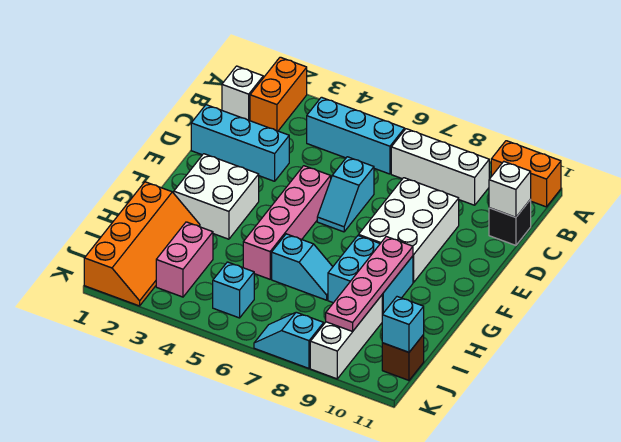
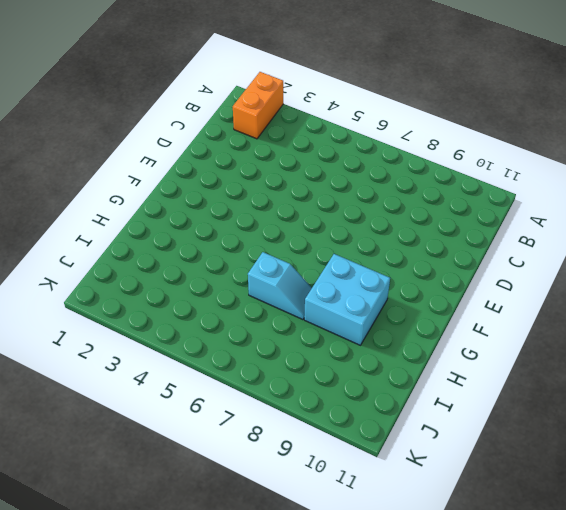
none -> orange 1x2 brick [491,141,561,207]
none -> white 1x1 brick [222,66,263,121]
none -> cyan 1x3 brick [307,97,405,174]

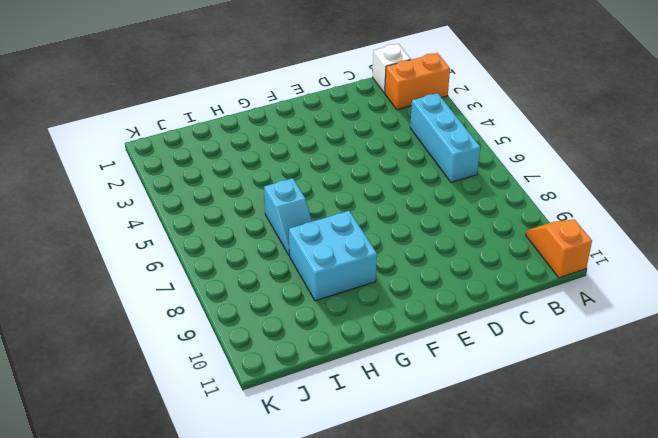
orange 1x2 slope [526,219,592,278] -> orange 1x2 brick [491,141,561,207]
none -> white 1x3 brick [391,129,489,205]
none -> black 1x1 brick [489,200,531,245]
none -> cyan 1x3 brick [191,105,289,181]

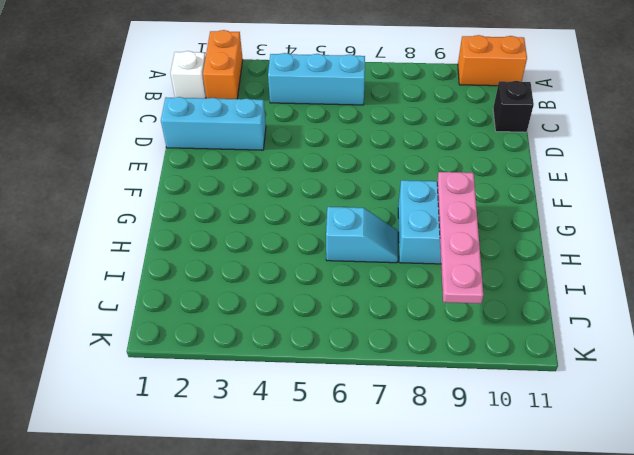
none -> white 1x3 brick [391,129,489,205]
none -> cyan 1x2 slope [317,157,374,232]
none -> white 2x3 brick [359,178,459,282]

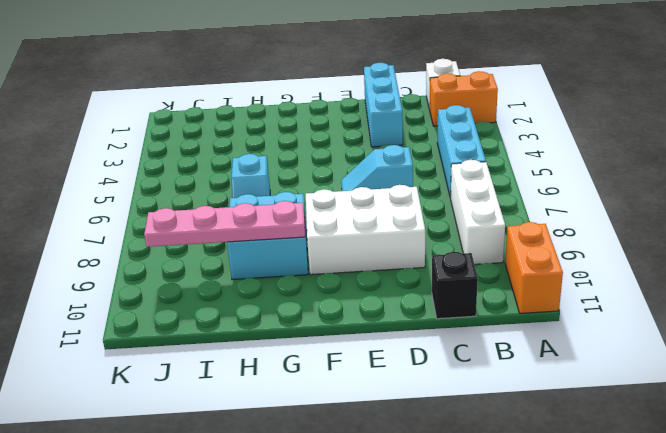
none -> pink 1x4 brick [243,166,331,279]
none -> white 2x2 brick [174,154,259,239]
none -> orange 2x4 slope [84,182,200,306]

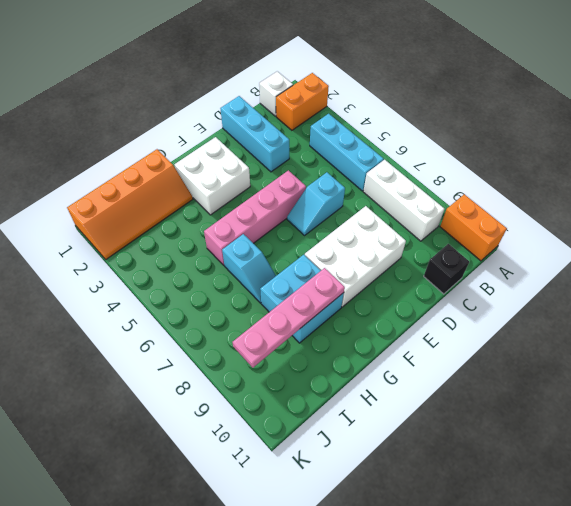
none -> pink 1x2 brick [156,222,213,297]
none -> white 1x3 brick [310,295,382,379]
none -> cyan 1x1 brick [213,262,254,318]

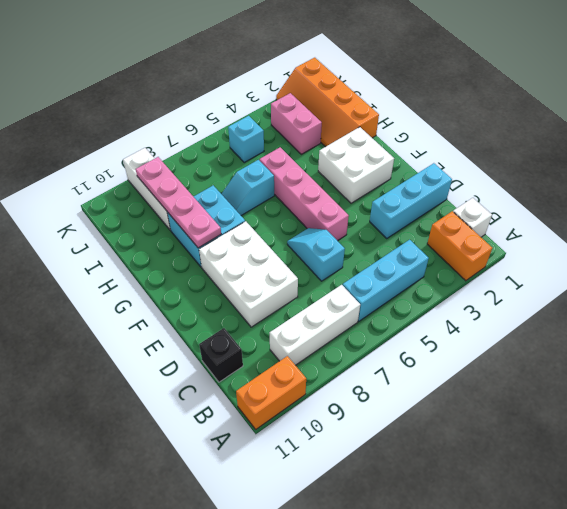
none -> brown 1x1 brick [382,335,424,380]
none -> cyan 1x2 slope [254,312,324,368]
none -> white 1x1 brick [489,162,531,217]

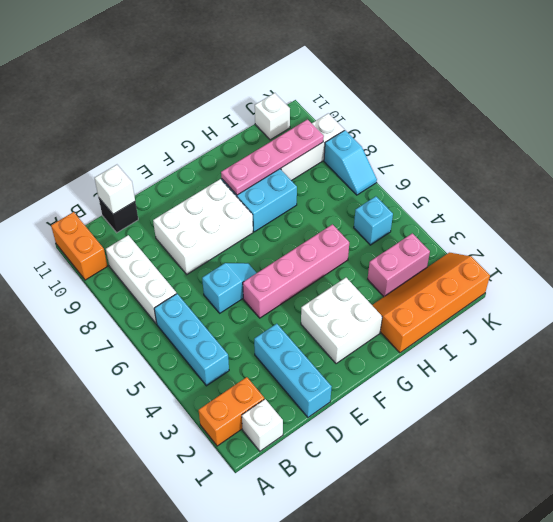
white 1x1 brick [255,93,290,140] -> brown 1x1 brick [382,335,424,380]
none -> cyan 1x2 slope [272,234,333,300]
none -> cyan 1x1 brick [382,297,424,352]

